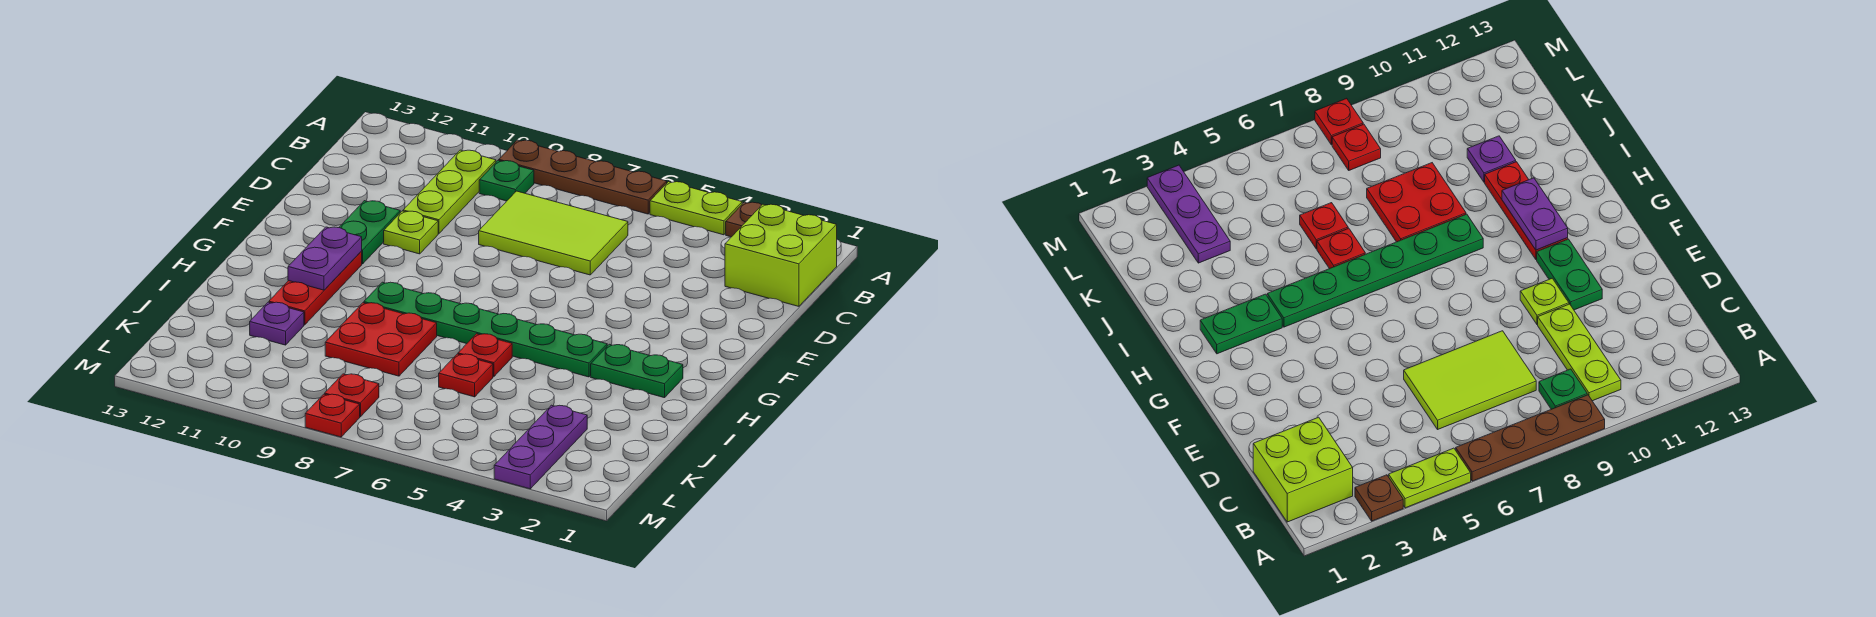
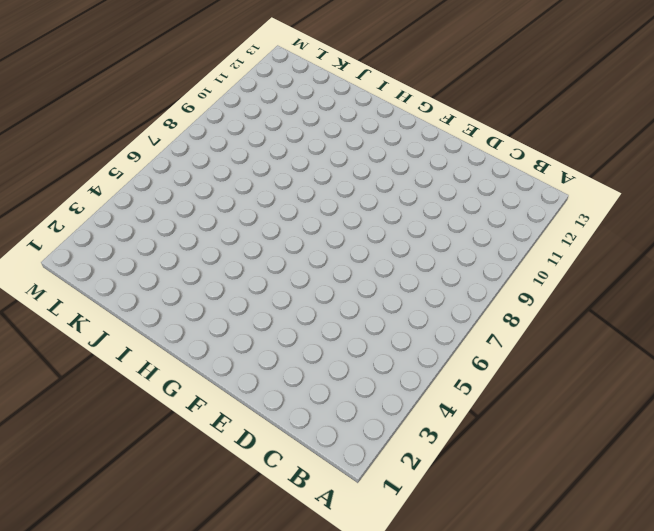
none -> brown 1x1 plate [726,202,762,237]
none -> lime 1x2 plate [650,182,742,235]
none -> brown 1x4 plate [499,140,667,214]

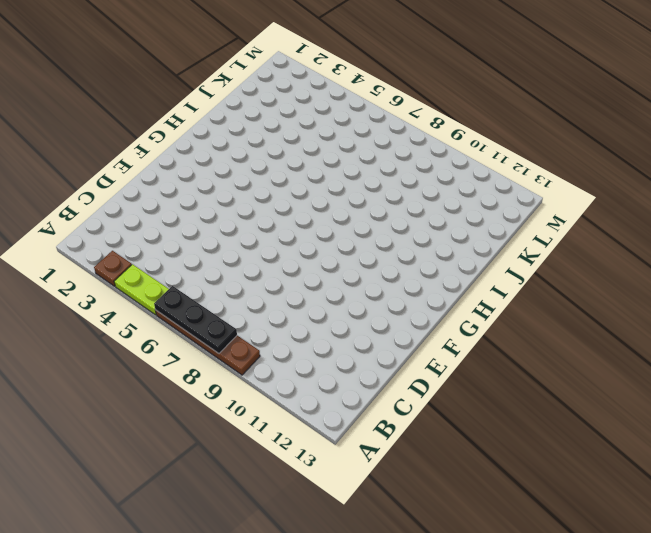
black 1x3 plate [154,286,237,354] -> none
none -> lime 2x2 brick [725,204,837,306]
none -> green 1x1 plate [479,161,534,201]
none -> lime 1x3 plate [403,150,496,234]

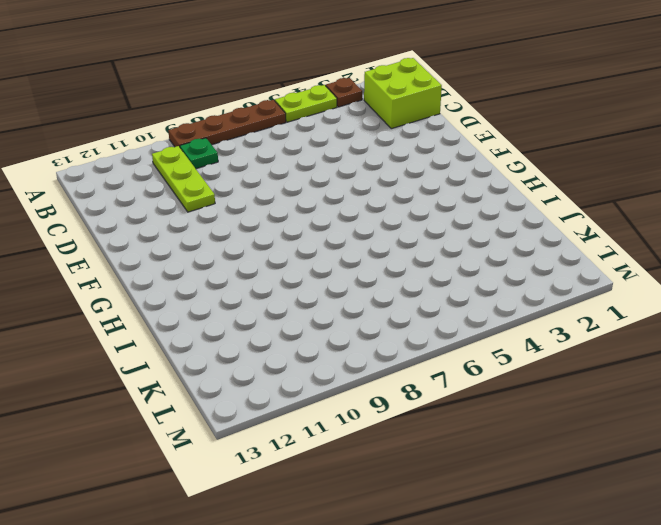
none -> lime 2x3 tile [479,191,628,275]
none -> lime 1x1 plate [384,211,438,254]
none -> green 1x2 plate [339,201,400,264]

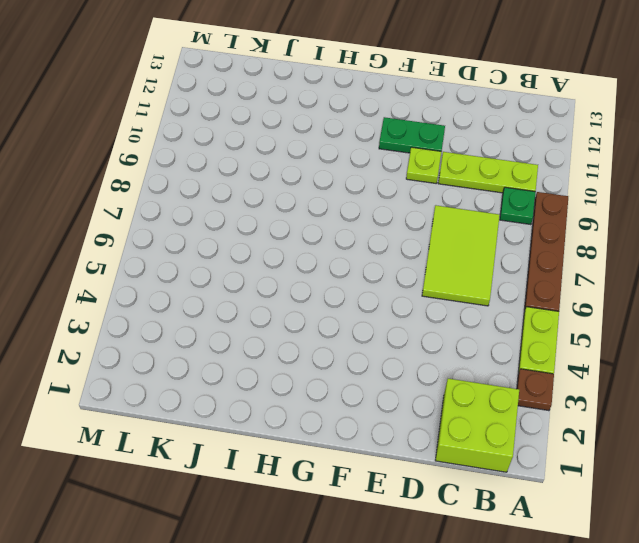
none -> red 1x3 plate [269,251,362,325]
none -> green 1x2 plate [591,344,683,398]
none -> green 1x6 plate [364,282,607,377]

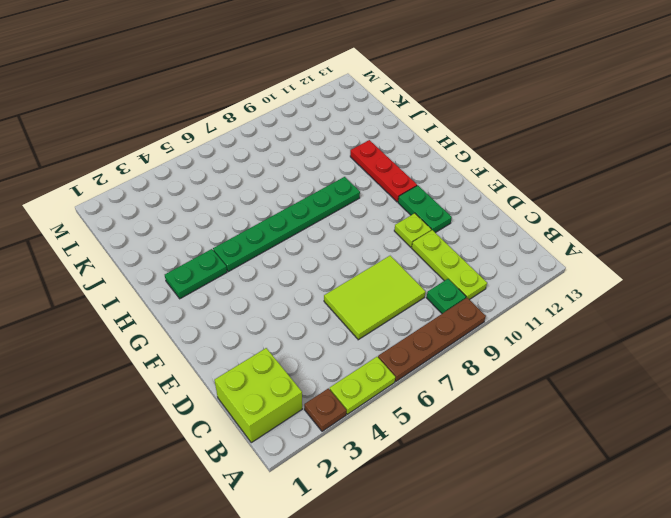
none -> red 1x1 plate [458,334,512,377]
none -> red 2x2 plate [325,303,437,376]
none -> red 1x1 plate [439,354,493,397]

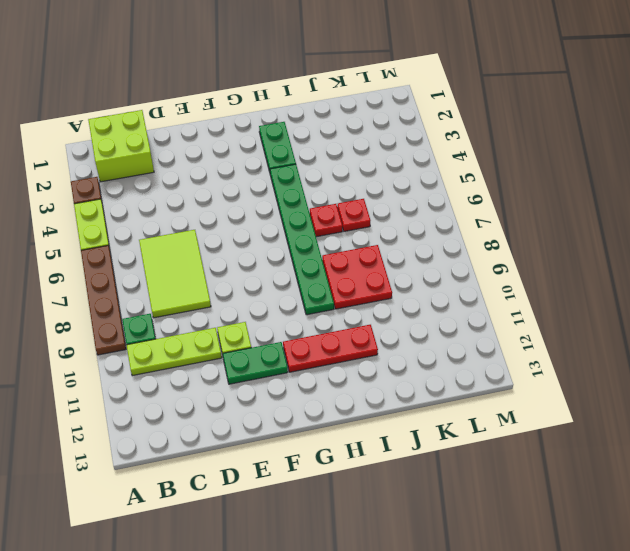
none -> purple 1x1 plate [250,302,304,345]
none -> purple 1x3 plate [494,405,587,489]
none -> red 1x1 plate [325,374,379,417]

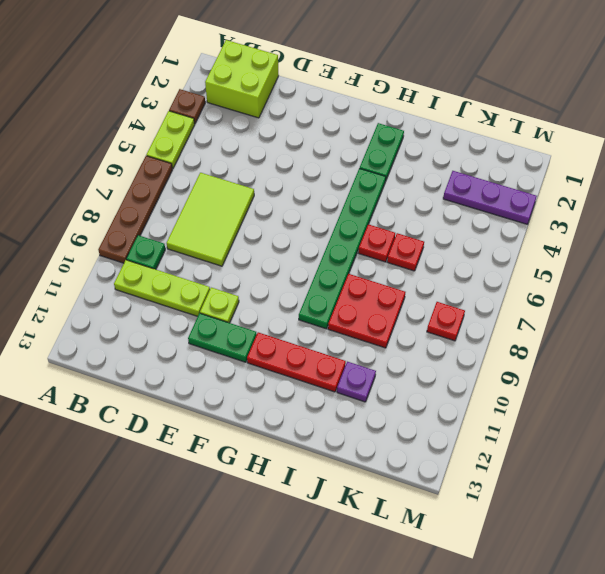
none -> red 1x1 plate [305,394,360,437]
none -> purple 1x2 plate [288,227,362,290]

